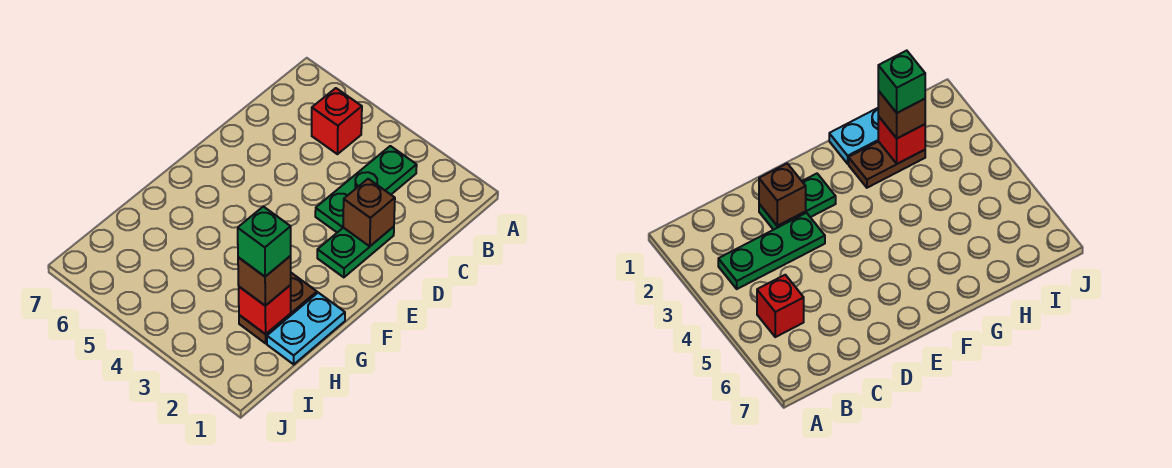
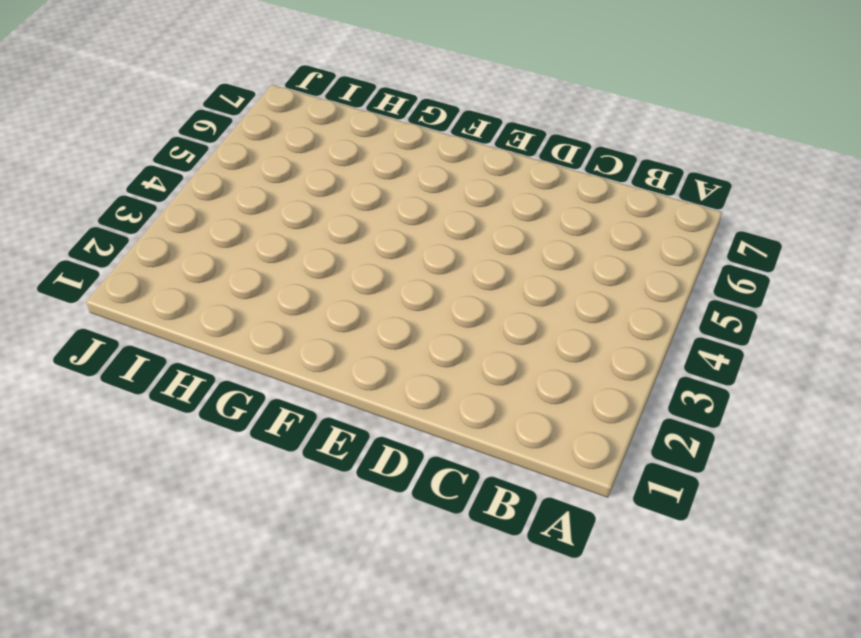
none -> green 1x3 plate [315,146,417,232]
none -> red 1x1 brick [312,88,362,154]

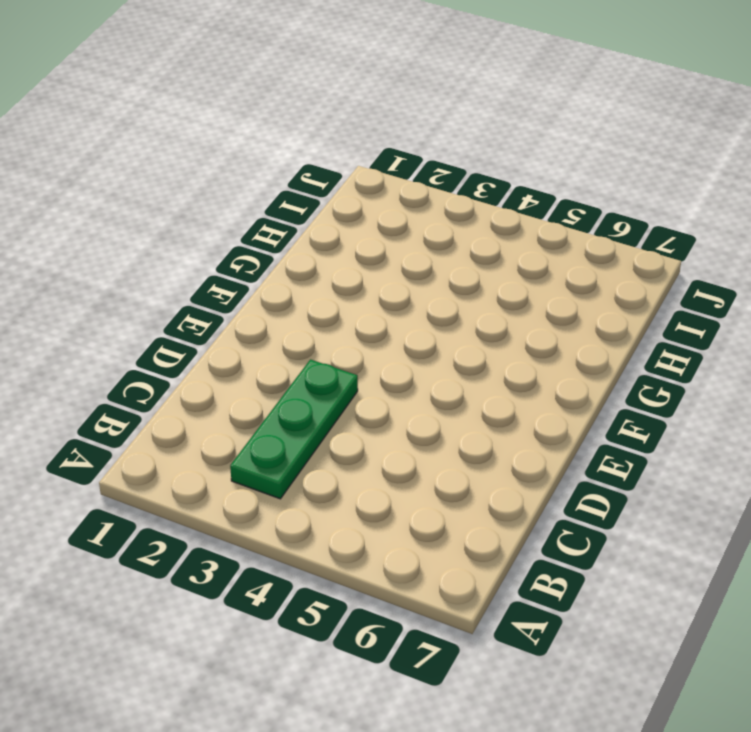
none -> red 1x1 brick [312,88,362,154]
none -> green 1x2 plate [317,227,394,277]

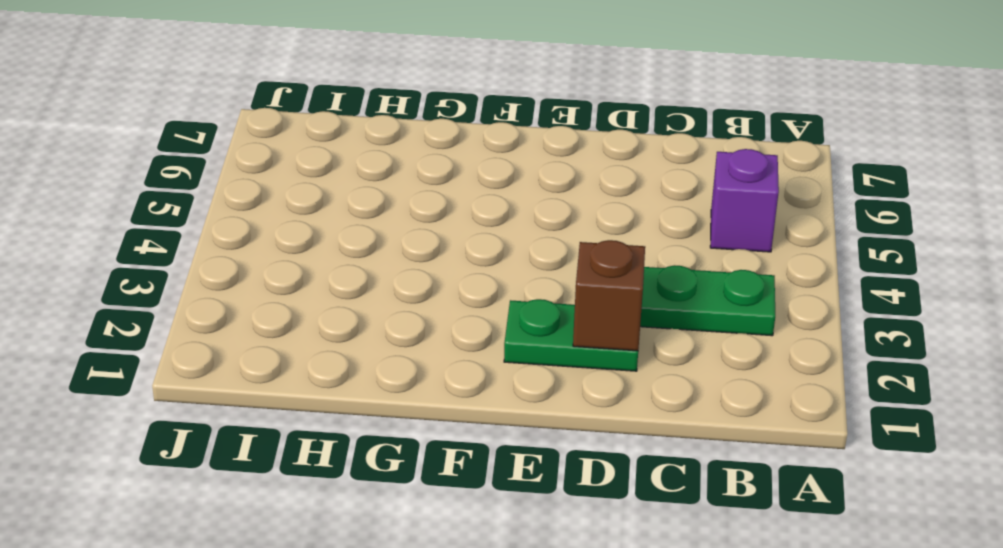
purple 1x1 brick [710,149,779,252] -> red 1x1 brick [312,88,362,154]
none -> cyan 1x2 plate [267,293,345,364]
none -> brown 1x2 plate [239,273,317,343]

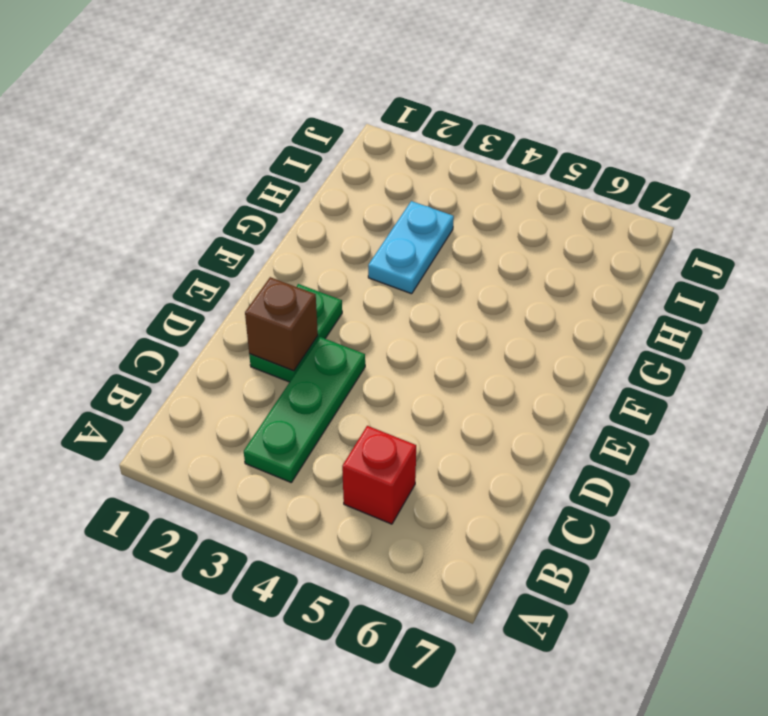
cyan 1x2 plate [368,201,454,294] -> cyan 1x2 plate moved to [267,293,345,364]
none -> brown 1x2 plate [239,273,317,343]
none -> red 1x1 brick [239,285,291,334]

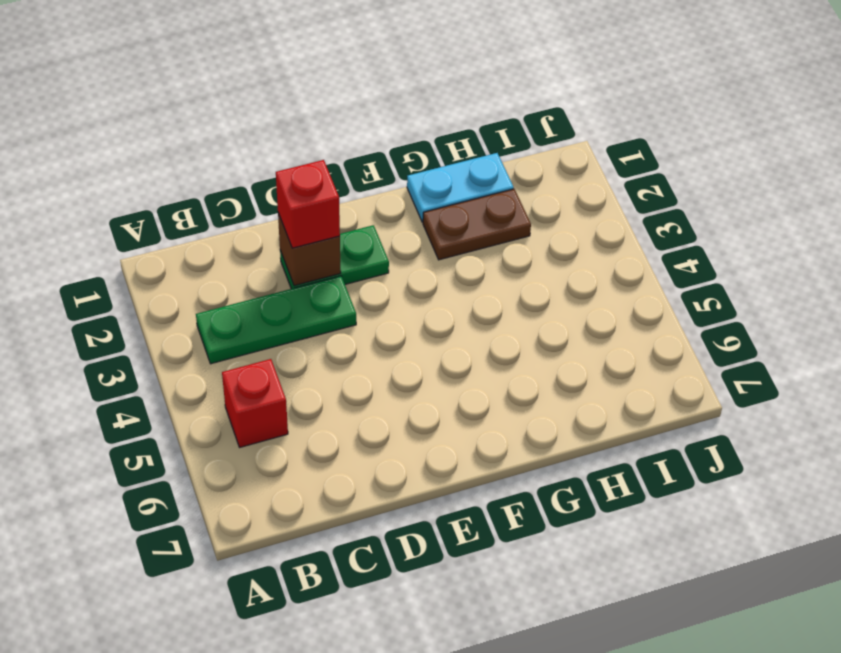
red 1x1 brick [276,160,340,248] -> red 1x1 brick moved to [239,285,291,334]
none -> brown 1x1 brick [238,256,291,306]
none -> green 1x1 brick [238,206,291,277]

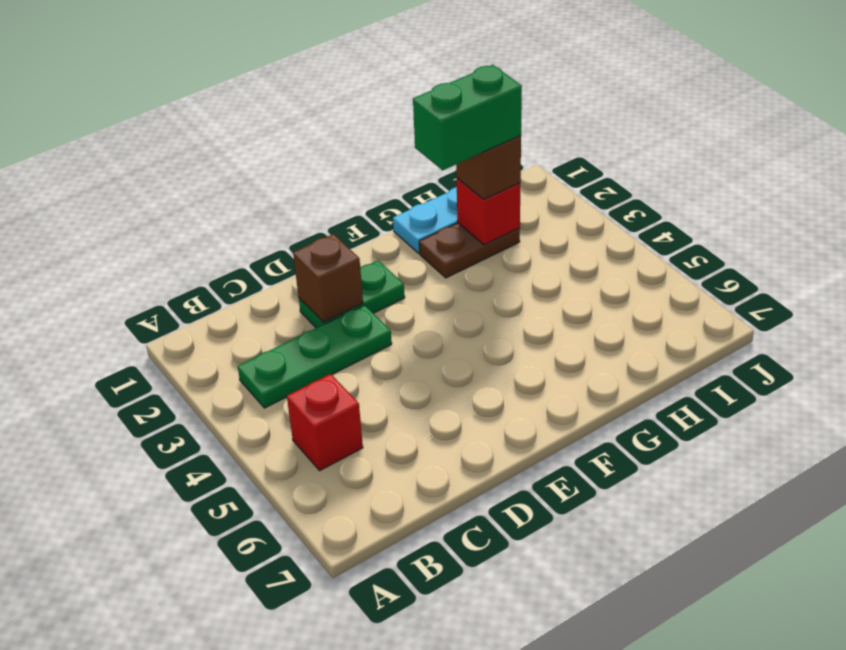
green 1x2 brick [413,65,522,170] -> green 1x1 brick [238,206,291,277]

